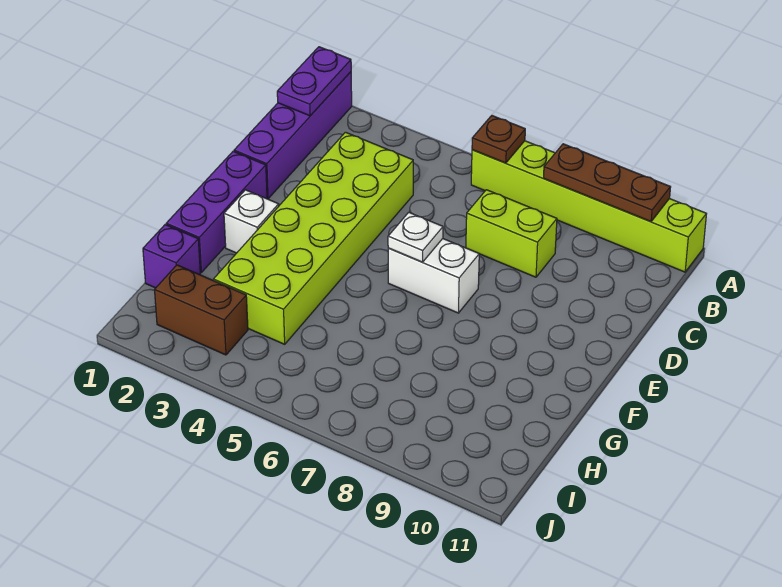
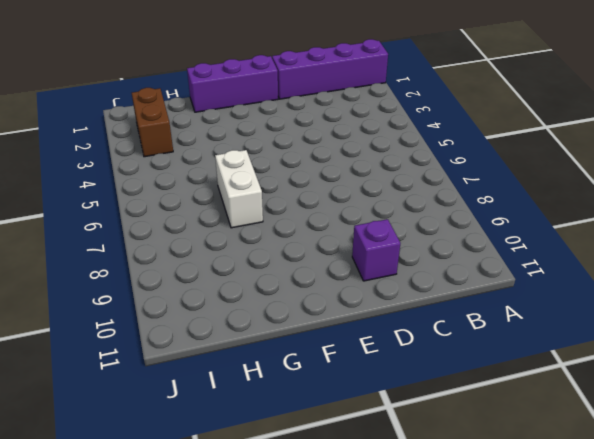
purple 1x1 brick [352,219,400,281] -> purple 1x1 brick moved to [143,225,200,288]
white 1x2 brick [215,150,263,228] -> white 1x2 brick moved to [388,239,479,313]
none -> lime 1x6 brick [471,141,706,272]
none -> lime 2x6 brick [213,132,413,344]
none -> lime 1x2 brick [466,190,557,277]

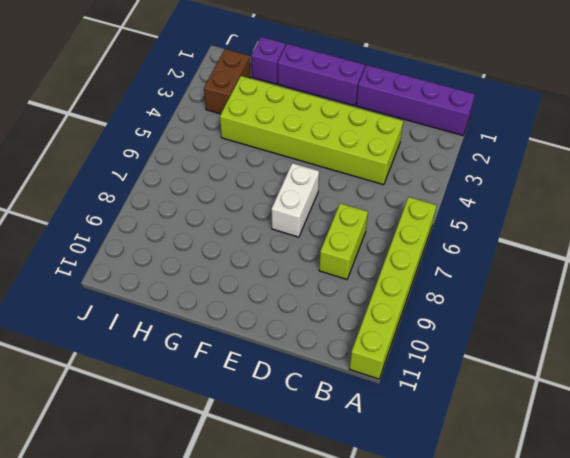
none -> white 1x1 brick [224,190,279,253]
none -> purple 1x2 plate [277,47,351,116]
none -> brown 1x1 plate [472,116,525,163]

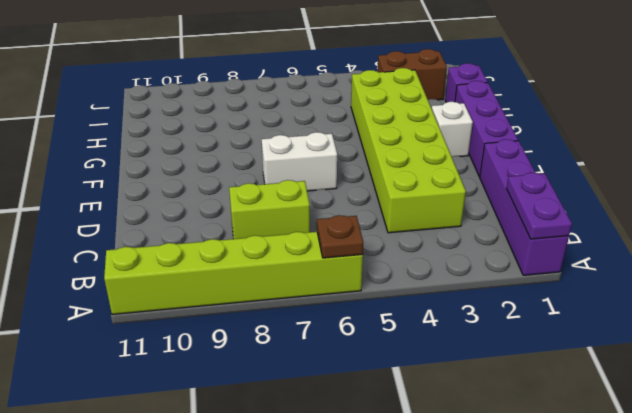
none -> brown 1x3 plate [544,144,671,222]
none -> white 1x1 plate [388,212,443,262]

